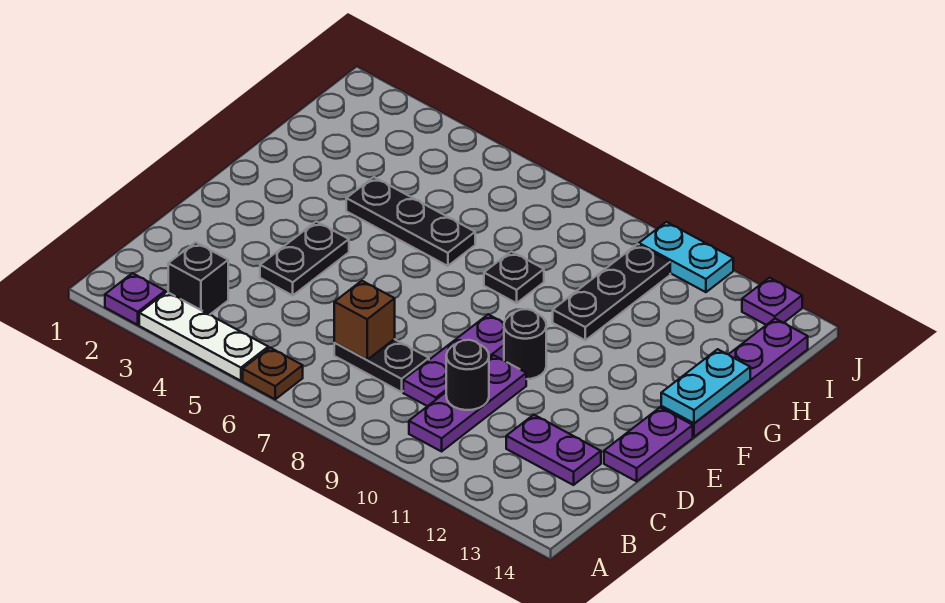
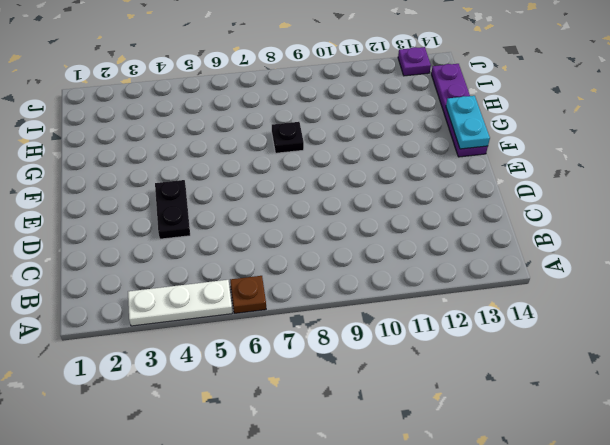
none -> purple 1x1 plate [105,273,165,325]
none -> black 1x1 brick [168,242,228,315]
none -> purple 1x3 plate [409,355,526,451]

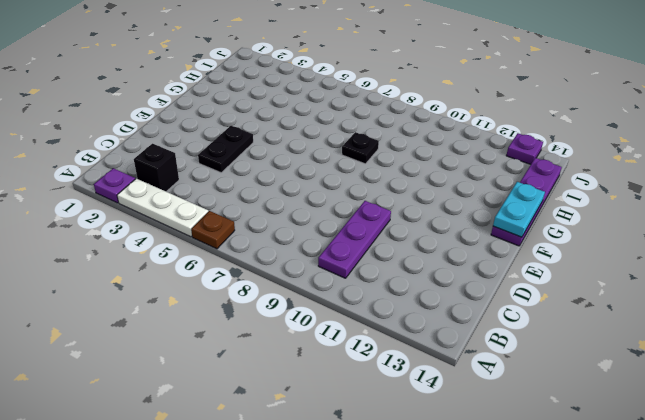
none -> black 1x2 plate [334,339,429,392]
none -> purple 1x3 plate [403,314,504,406]
none -> purple 1x2 plate [506,415,601,485]

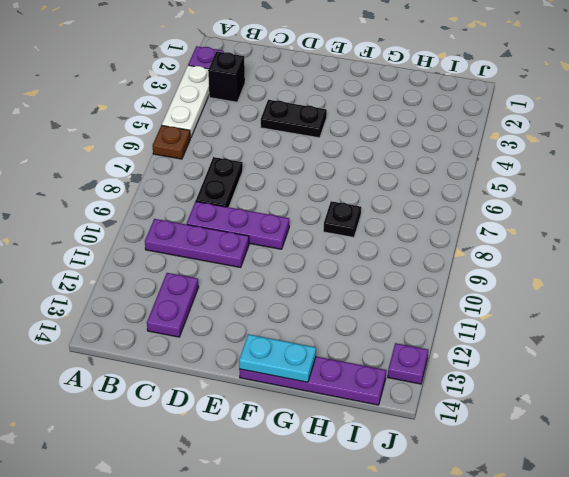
none -> purple 1x2 plate [604,407,693,481]
none -> black 1x1 round brick [504,309,546,379]
none -> black 1x3 plate [346,177,475,266]

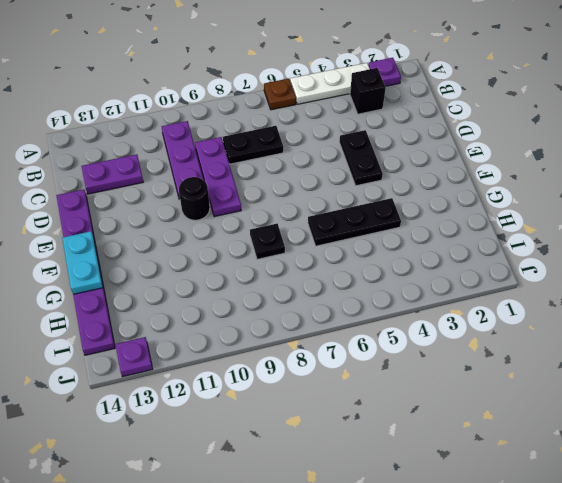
none -> black 1x3 plate [553,244,670,340]
none -> cyan 1x2 plate [639,222,733,292]
none -> brown 1x1 brick [334,281,395,360]

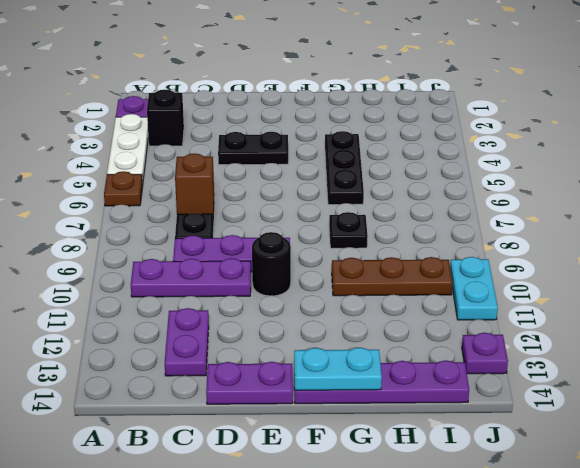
brown 1x3 plate [332,257,452,296] -> black 1x3 plate [553,244,670,340]
none -> black 1x1 round brick [446,340,489,410]

